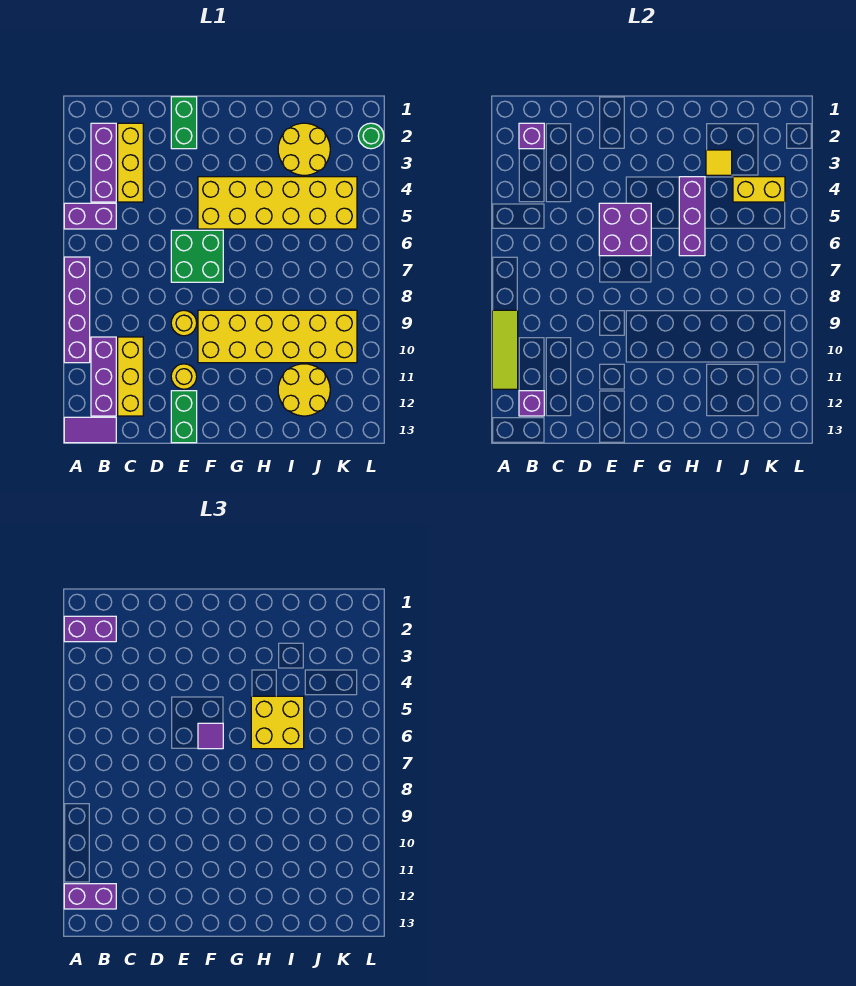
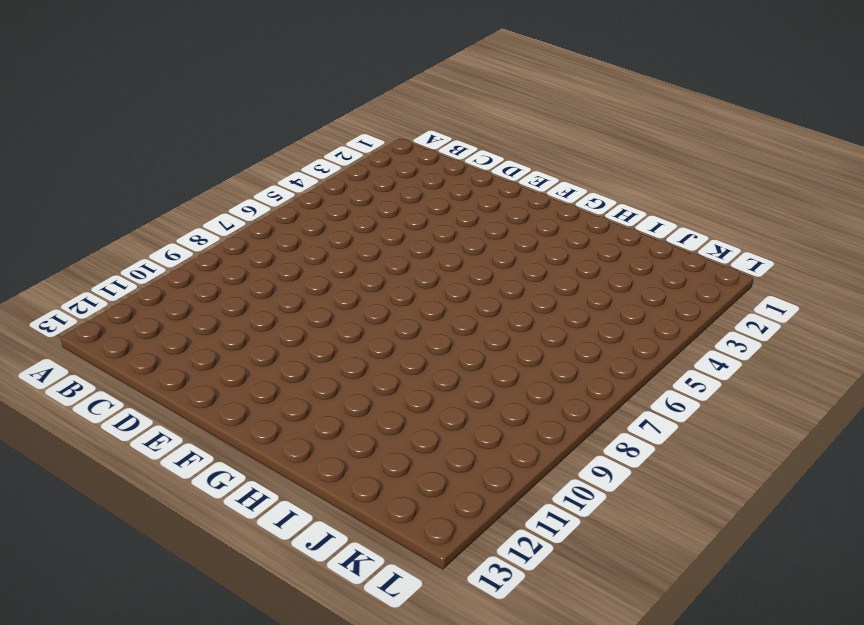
none -> purple 1x2 brick [64,203,116,229]
none -> purple 1x4 brick [64,257,90,363]
none -> purple 1x2 tile [64,417,116,443]

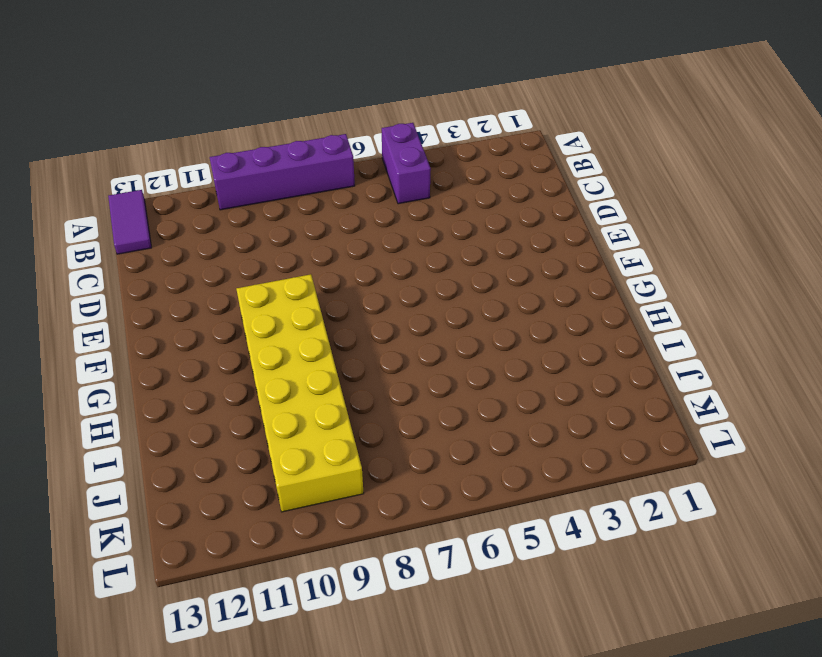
none -> purple 1x3 brick [91,123,116,202]
none -> purple 1x3 brick [91,337,116,416]
none -> yellow 1x3 brick [118,123,143,202]

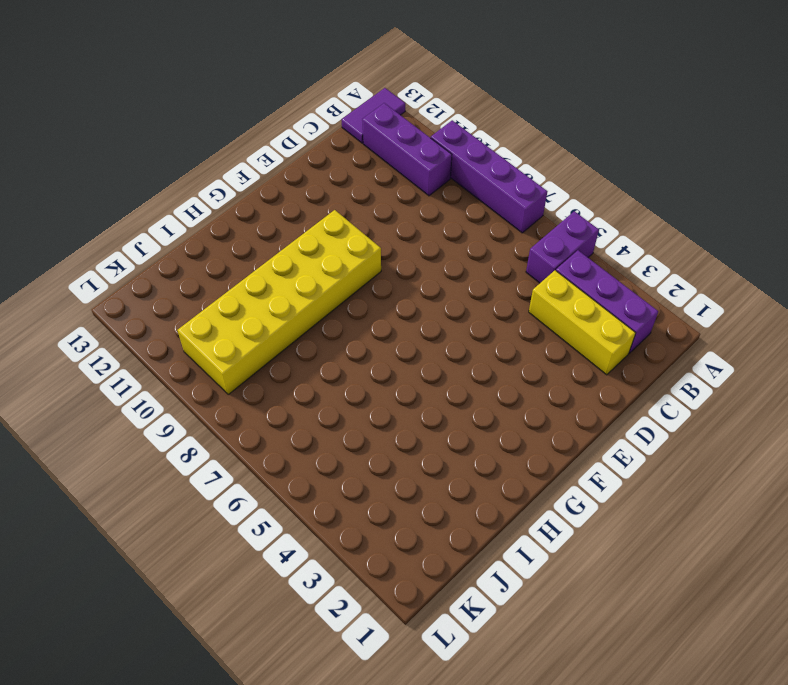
none -> yellow 1x3 brick [118,337,143,416]
none -> green 1x2 brick [171,97,197,149]
none -> green 2x2 brick [171,230,223,282]

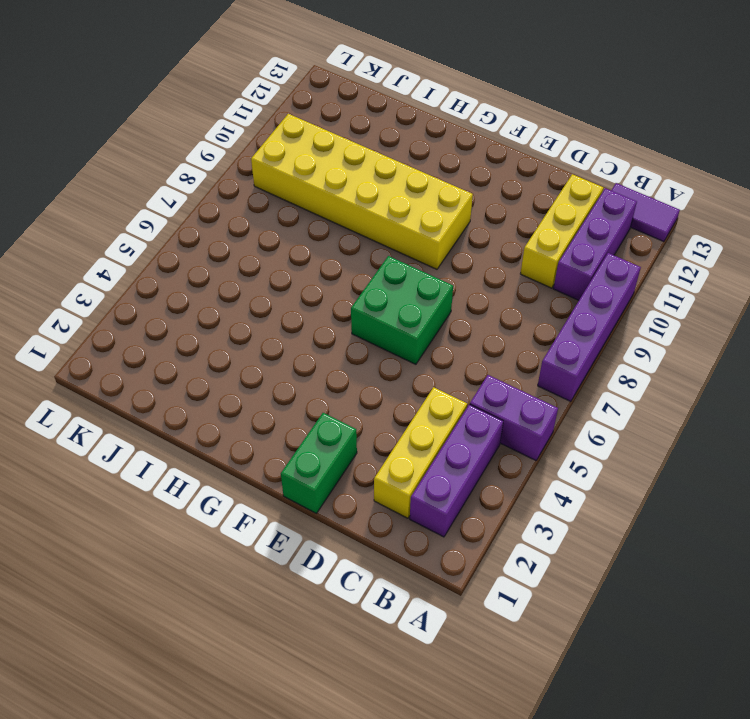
none -> yellow 1x1 round brick [171,310,197,336]
none -> yellow 1x1 round brick [171,364,197,389]
none -> green 1x2 brick [171,391,197,443]

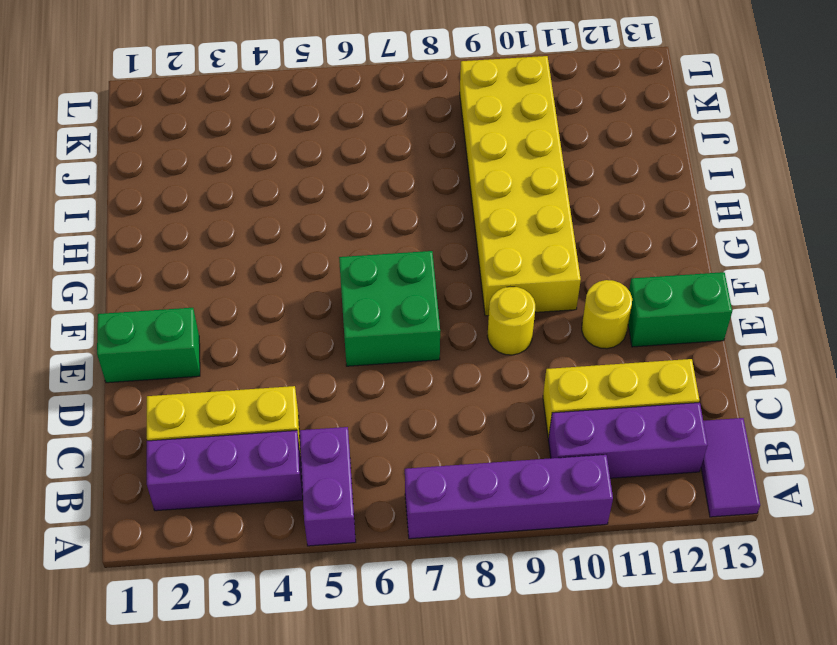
none -> yellow 2x6 brick [198,177,357,229]
none -> yellow 2x2 round brick [278,123,330,175]
none -> yellow 2x2 round brick [278,364,330,416]

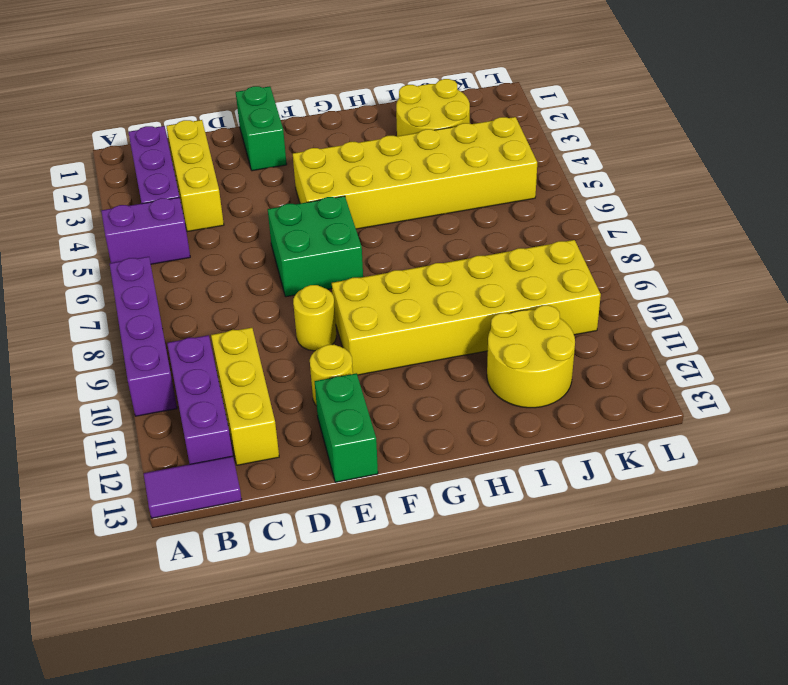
none -> green 1x1 round brick [358,123,384,149]
none -> lime 1x3 tile [492,310,518,389]
none -> purple 1x1 brick [519,123,544,149]

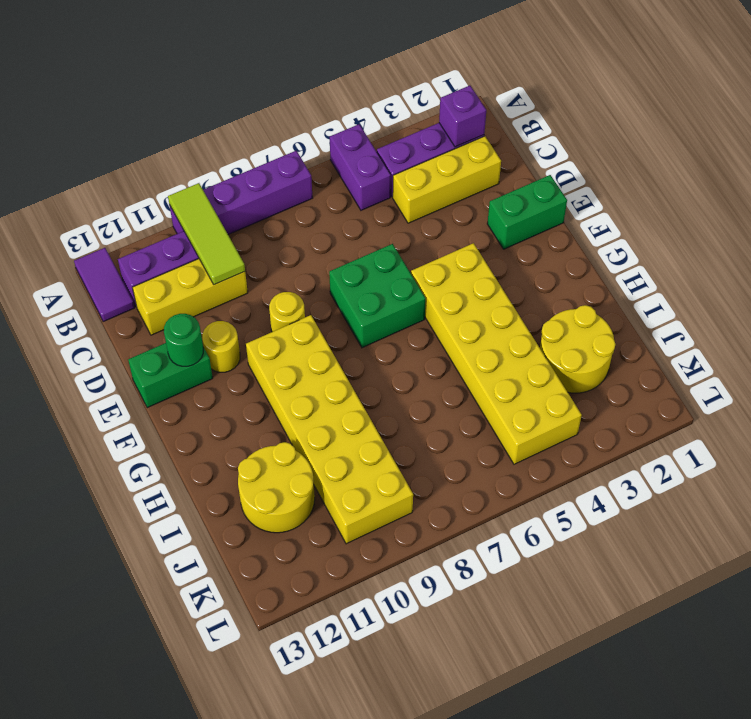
lime 1x3 tile [168,183,245,285] -> lime 1x3 tile turned to [492,310,518,389]
green 1x1 round brick [164,314,203,366] -> green 1x1 round brick moved to [358,123,384,149]
none -> purple 1x1 brick [519,391,544,416]
none -> purple 2x2 brick [599,203,651,256]
none -> purple 1x3 brick [679,177,705,256]

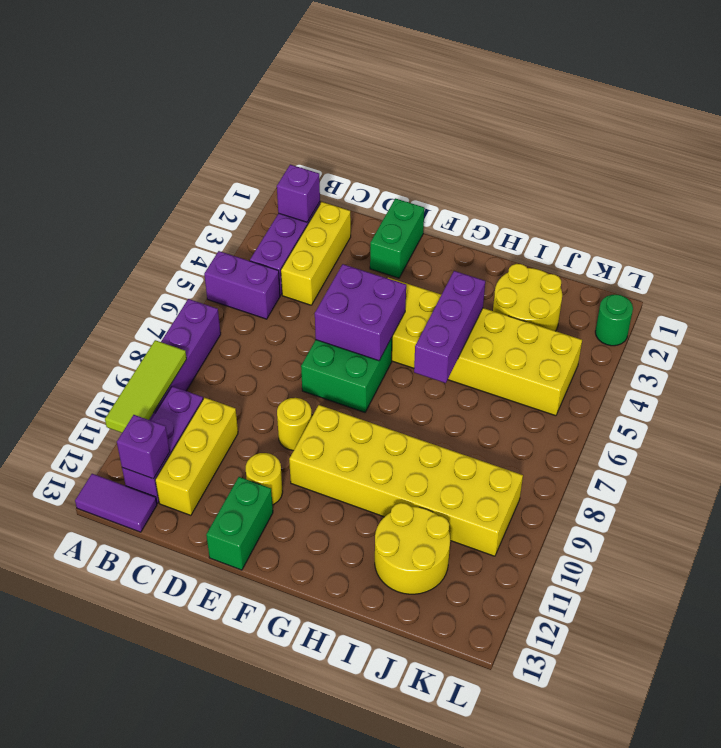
none -> yellow 1x1 tile [706,150,732,175]
none -> yellow 1x2 brick [733,177,785,202]
none -> purple 1x2 brick [64,616,116,642]

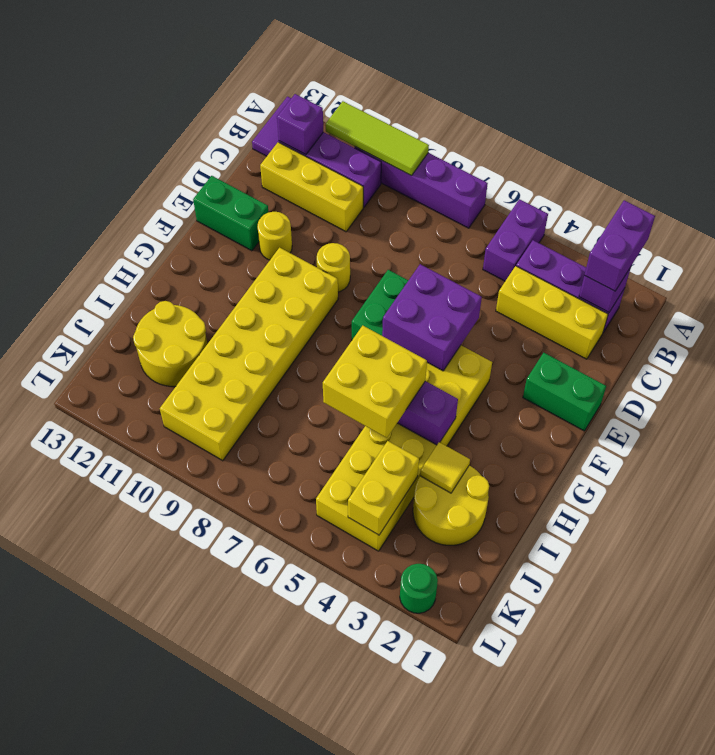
none -> purple 1x2 brick [64,884,116,909]
none -> purple 1x1 tile [198,723,223,749]

